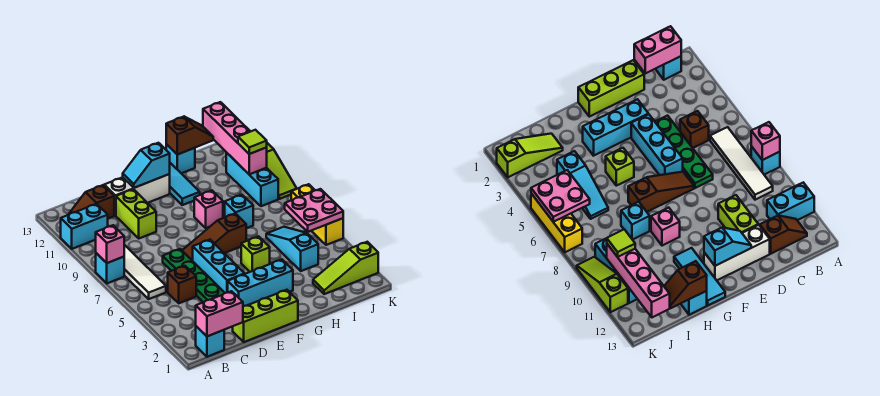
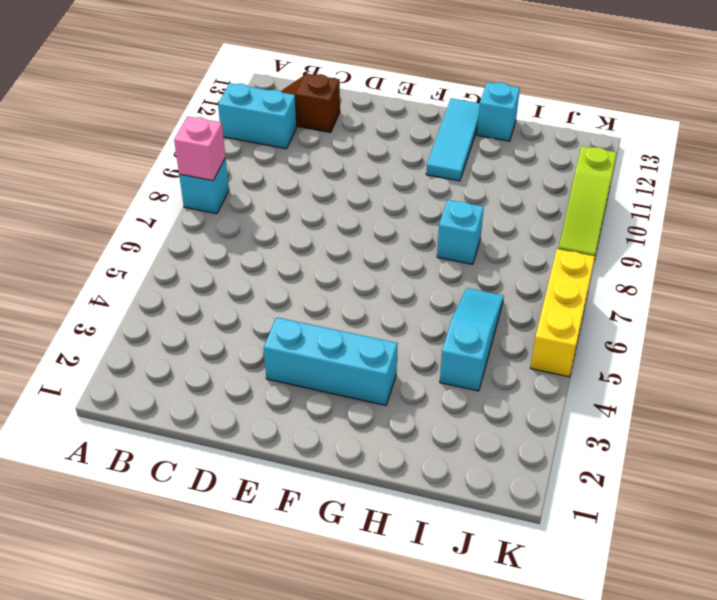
none -> cyan 1x1 brick [196,326,224,357]
none -> white 1x4 tile [124,245,166,299]
none -> brown 1x1 brick [168,266,196,303]
none -> lime 1x3 brick [233,290,298,342]

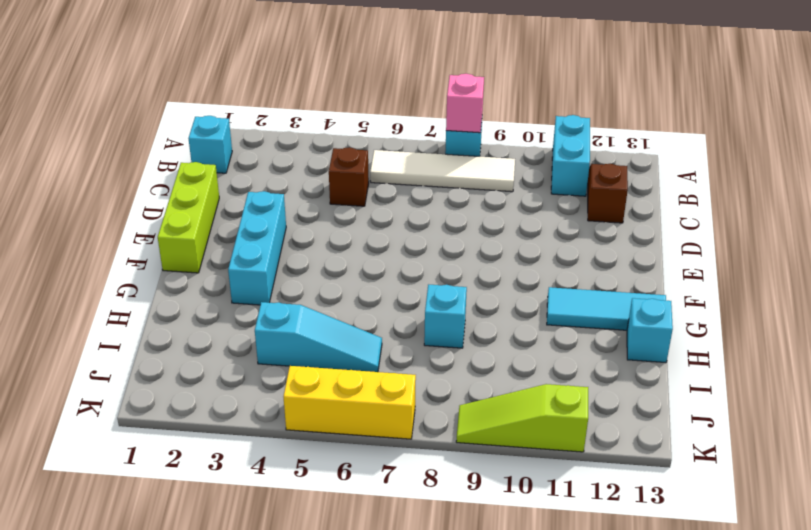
none -> green 1x4 plate [163,249,224,302]
none -> lime 1x2 brick [116,189,156,238]
none -> white 1x3 brick [104,174,170,216]
none -> cyan 1x3 brick [193,240,244,293]

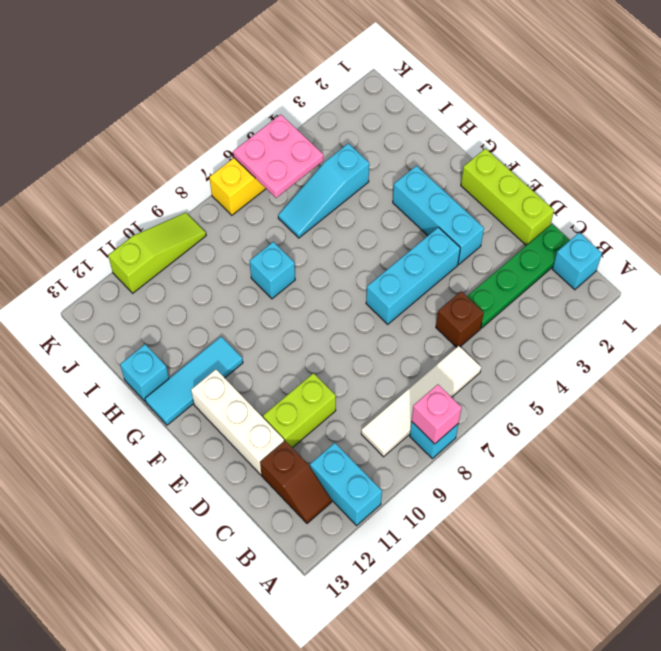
green 1x4 plate [467,224,570,328] -> green 1x4 plate moved to [163,249,224,302]
none -> brown 1x3 slope [182,213,246,261]
none -> lime 1x1 brick [241,236,270,272]
none -> pink 1x1 brick [194,190,223,228]
none -> lime 1x3 slope [313,242,378,294]

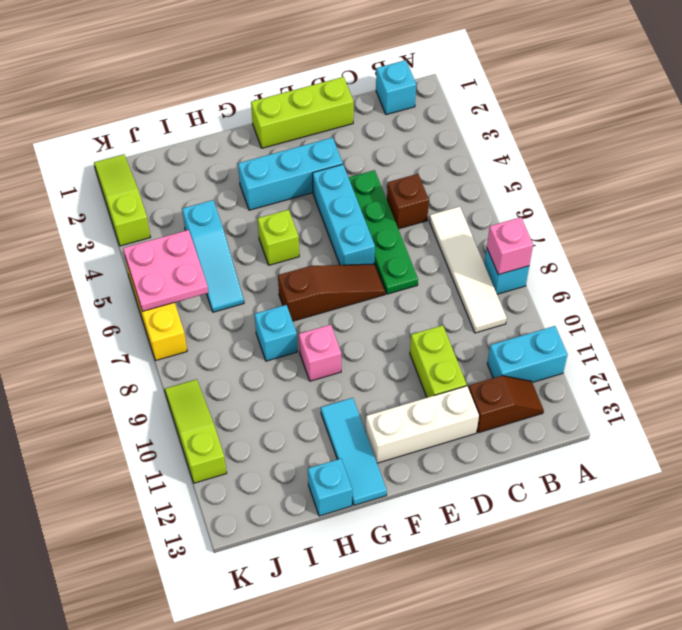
lime 1x3 slope [94,154,150,246] -> lime 1x3 slope turned to [313,242,378,294]
none -> cyan 1x3 brick [226,152,278,206]
none -> pink 1x2 brick [196,291,243,336]
none -> cyan 1x2 slope [123,143,170,188]
none -> brown 1x2 slope [166,117,213,155]

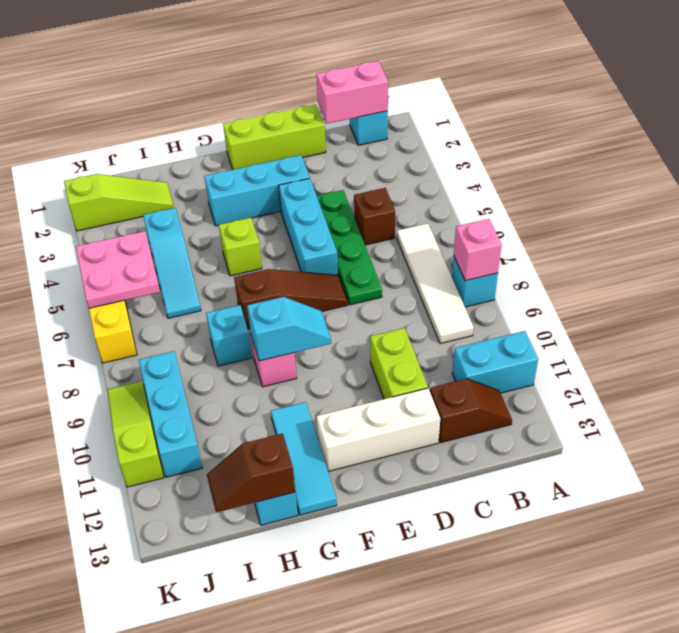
cyan 1x2 slope [247,297,331,361] -> cyan 1x2 slope moved to [123,143,170,188]
none -> pink 1x4 brick [203,102,267,174]
none -> lime 1x1 tile [238,130,267,154]

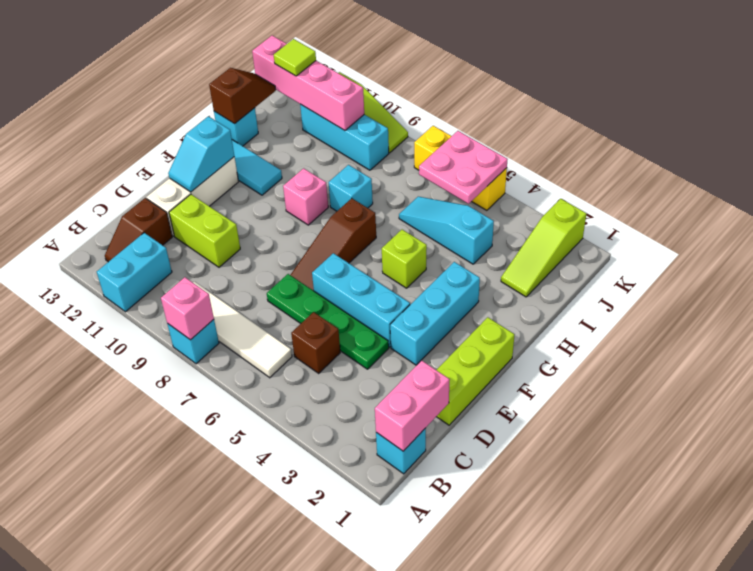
lime 1x1 tile [274,39,316,76] -> lime 1x1 tile moved to [238,130,267,154]

